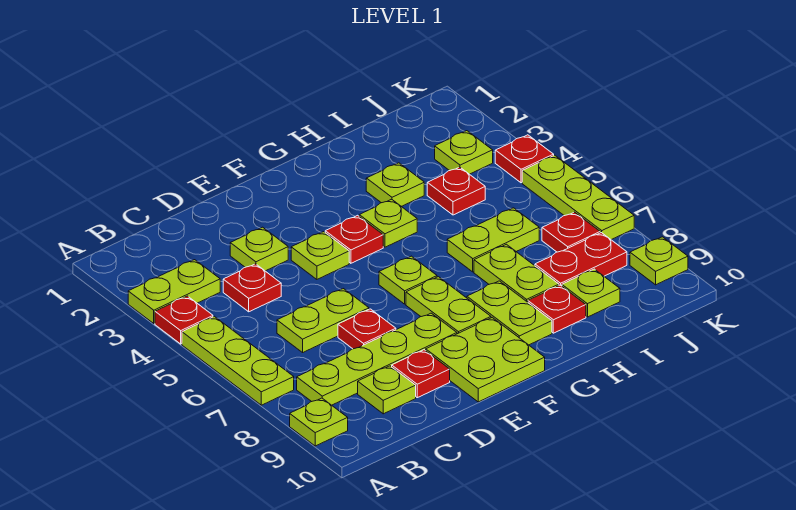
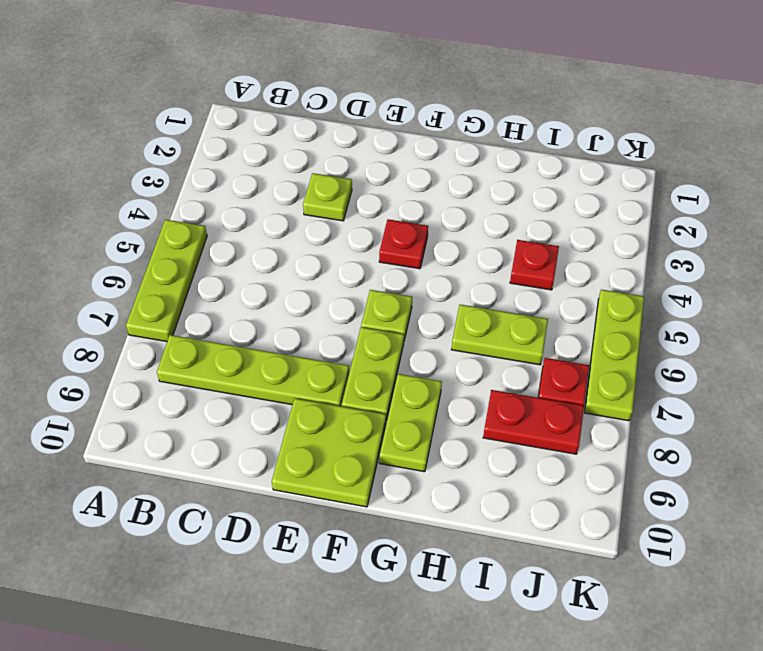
none -> lime 1x2 plate [128,260,220,323]
none -> red 1x1 plate [155,296,213,344]
none -> lime 1x1 plate [290,398,348,446]
none -> red 1x1 plate [223,264,281,312]

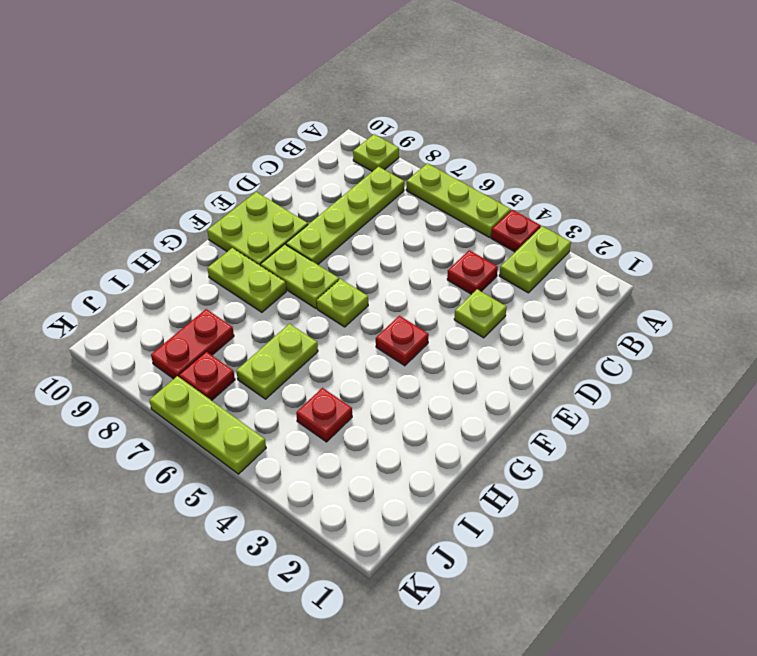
none -> lime 1x2 plate [277,289,369,352]
none -> lime 1x1 plate [358,366,416,414]
none -> red 1x1 plate [338,309,396,349]
none -> red 1x1 plate [392,350,450,398]

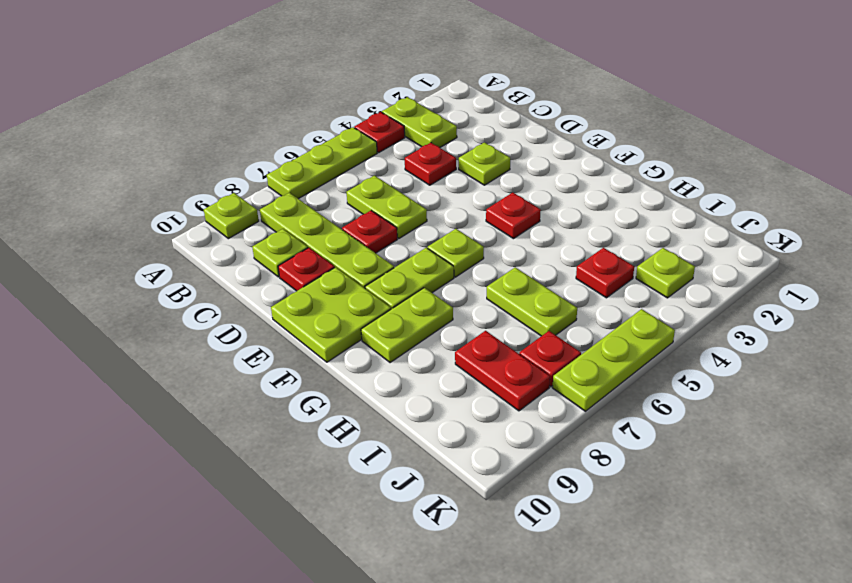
none -> lime 1x1 plate [291,232,349,279]
none -> lime 1x1 plate [359,199,417,247]
none -> lime 1x1 plate [366,163,424,206]
none -> lime 1x2 plate [474,244,559,302]

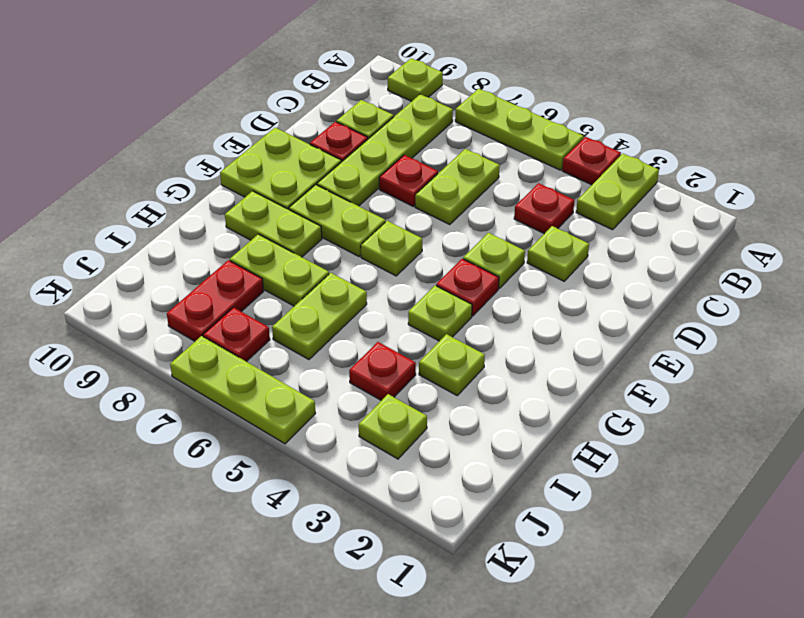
none -> red 1x1 plate [528,285,586,333]
none -> lime 1x1 plate [562,269,620,317]
none -> red 1x1 plate [495,135,554,183]
none -> lime 1x1 plate [630,237,688,285]

